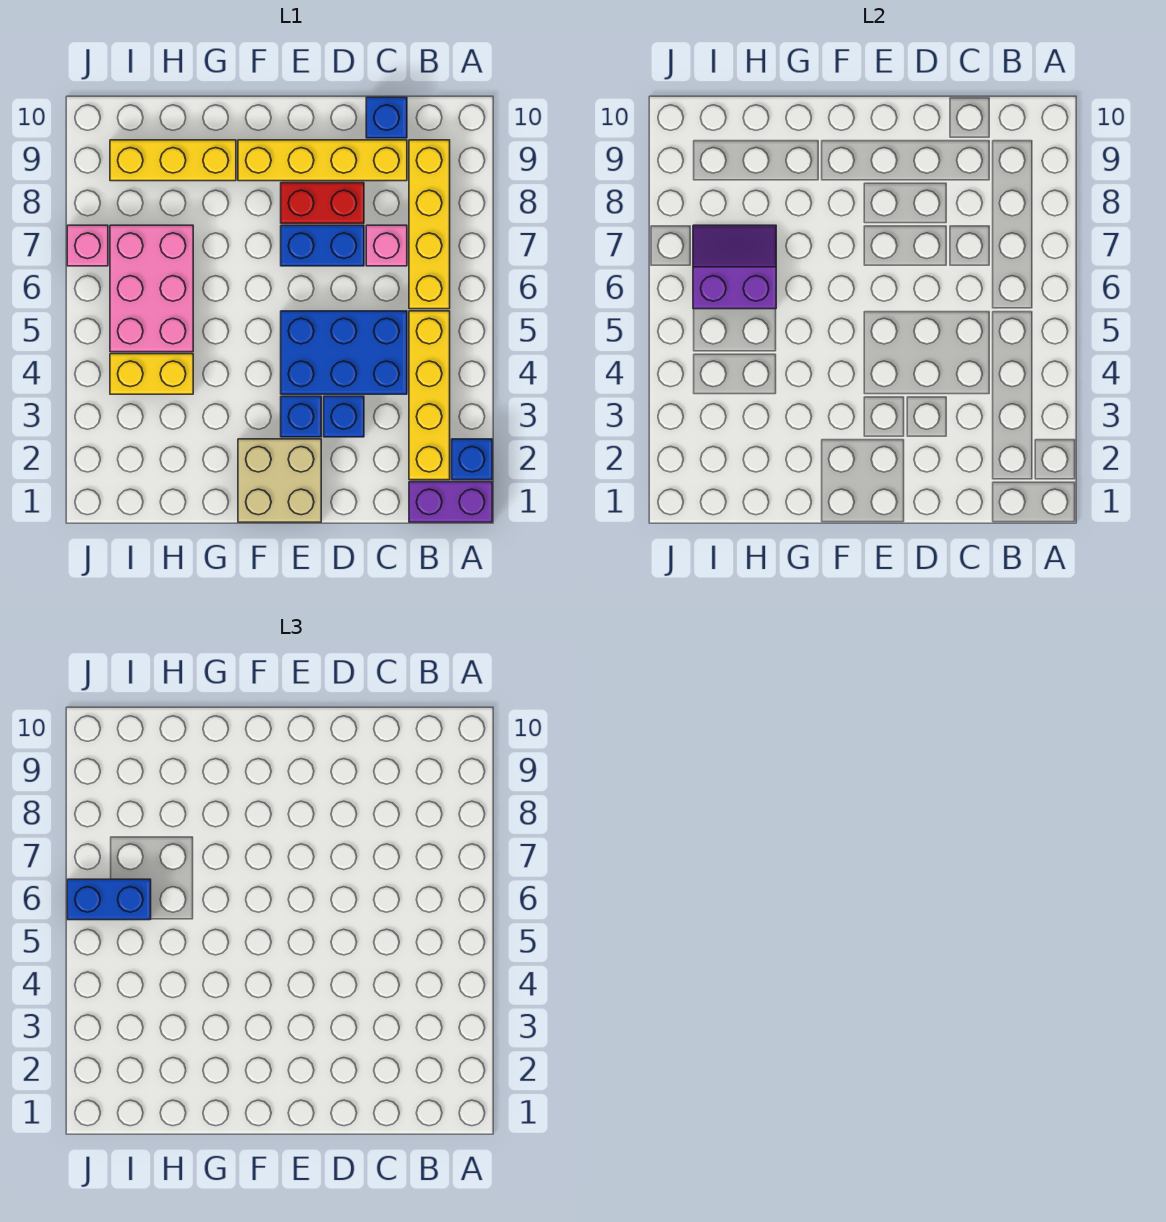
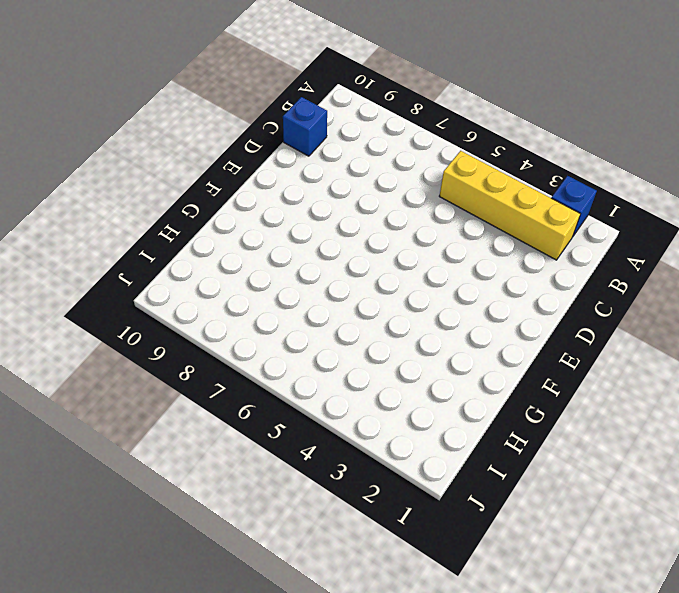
none -> purple 1x2 brick [409,482,492,522]
none -> yellow 1x4 brick [409,140,450,309]
none -> blue 2x3 brick [281,311,407,394]

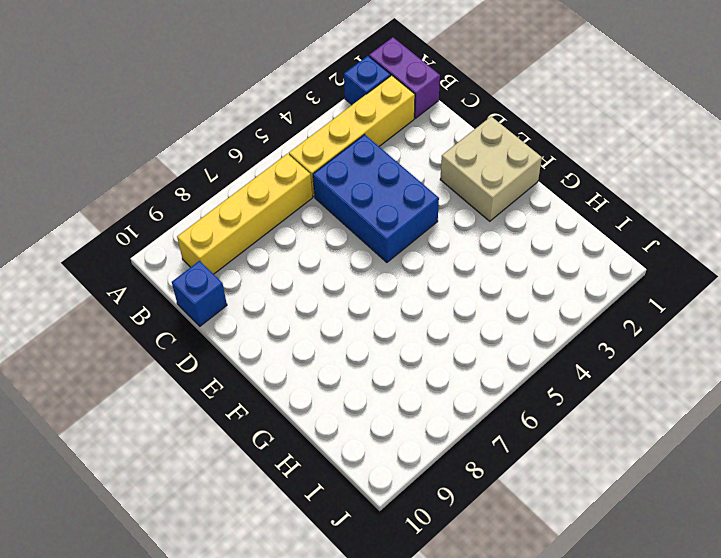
none -> pink 1x1 brick [366,225,407,266]
none -> yellow 1x4 brick [238,140,407,181]
none -> blue 1x1 brick [324,396,364,437]

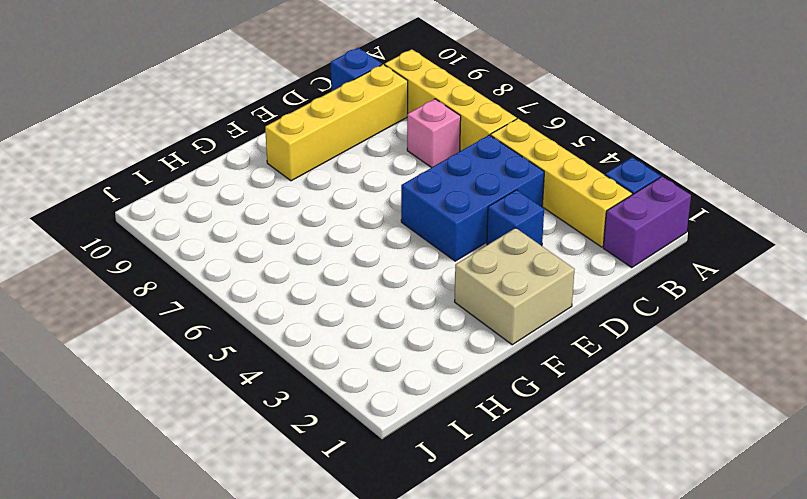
none -> blue 1x2 brick [281,225,364,266]
none -> red 1x2 brick [281,183,364,223]
none -> blue 1x1 brick [281,396,321,437]

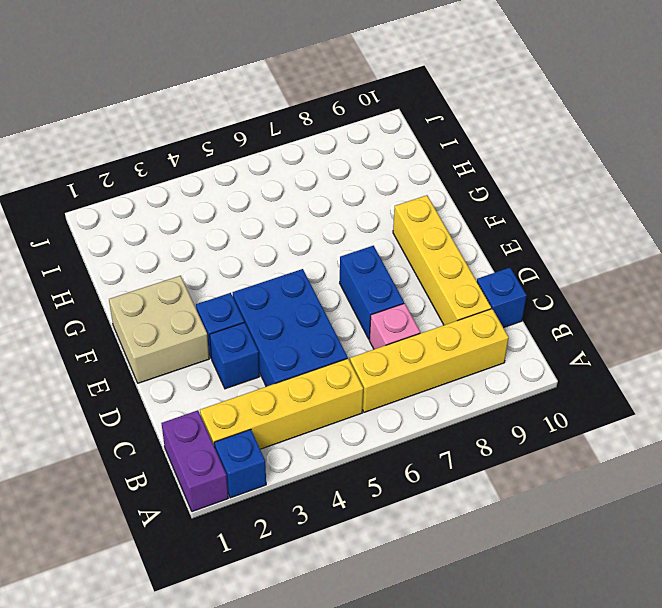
none -> red 1x2 brick [281,183,364,223]
none -> yellow 1x3 brick [110,140,236,181]
none -> yellow 1x2 brick [110,354,193,394]

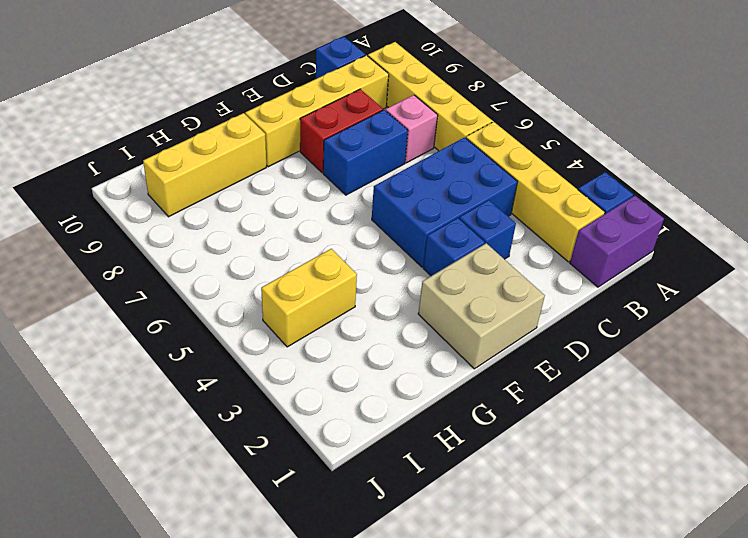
none -> pink 2x3 brick [110,225,193,352]
none -> pink 1x1 brick [67,225,108,266]
none -> purple 2x2 slope [693,225,776,309]

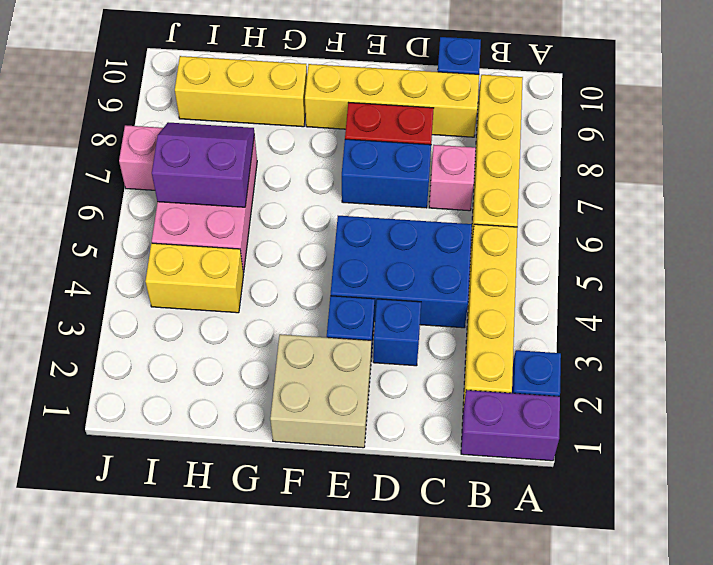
none -> blue 1x2 brick [67,879,151,920]

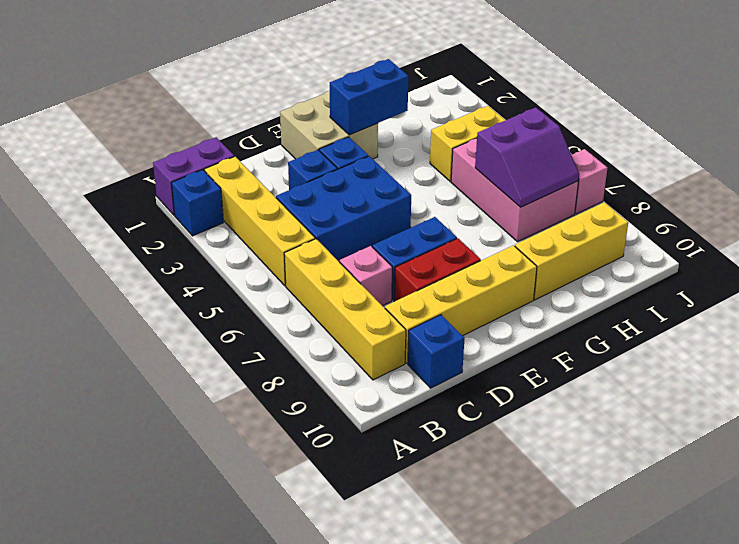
blue 1x2 brick [330,59,409,135] -> blue 1x2 brick moved to [67,879,151,920]

